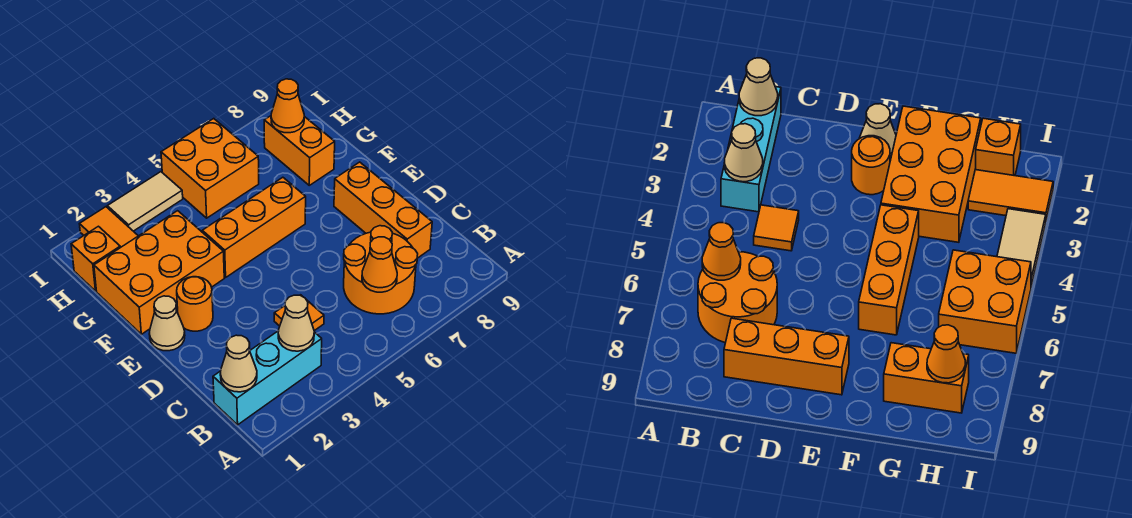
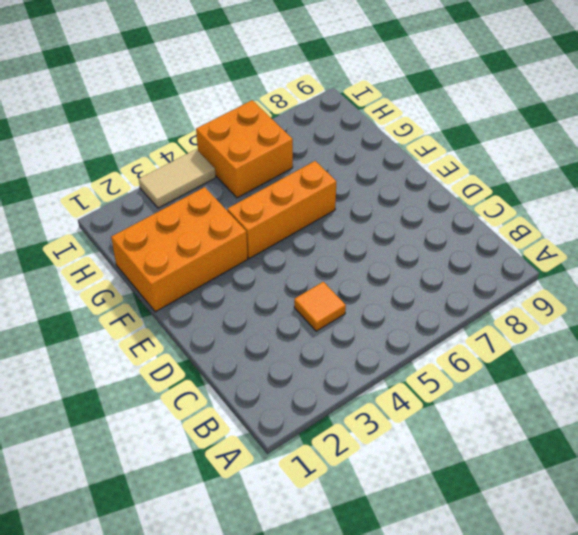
none -> cyan 1x3 brick [213,331,322,425]
none -> orange 2x2 round brick [344,226,418,314]
none -> orange 1x3 brick [334,162,432,258]

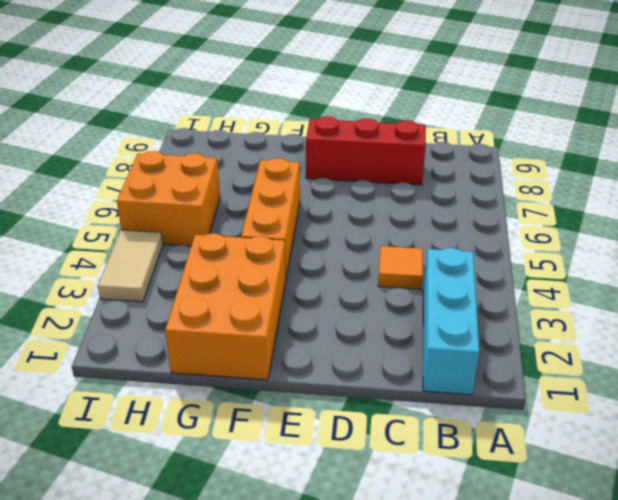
red 1x3 brick [306,116,426,185] -> orange 1x3 brick [334,162,432,258]
none -> orange 2x2 round brick [344,226,418,314]
none -> tan 1x1 cone [149,296,185,351]
none -> orange 1x1 round brick [177,277,213,331]

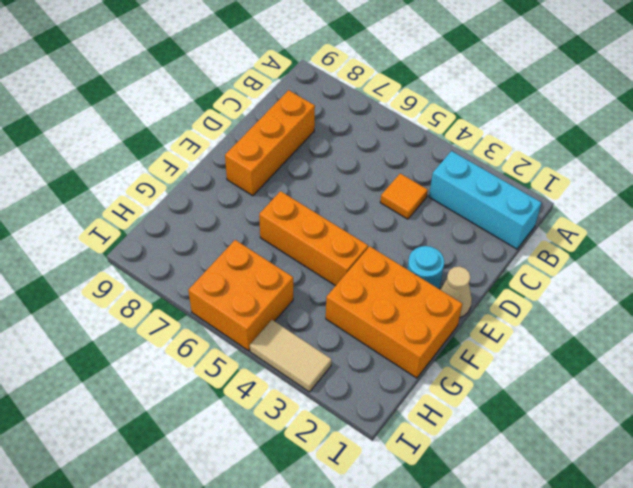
cyan 1x1 round brick [407,246,444,289] -> orange 1x1 round brick [177,277,213,331]
none -> orange 2x2 round brick [344,226,418,314]
none -> orange 1x2 brick [264,116,335,185]
none -> orange 1x1 brick [71,226,120,291]

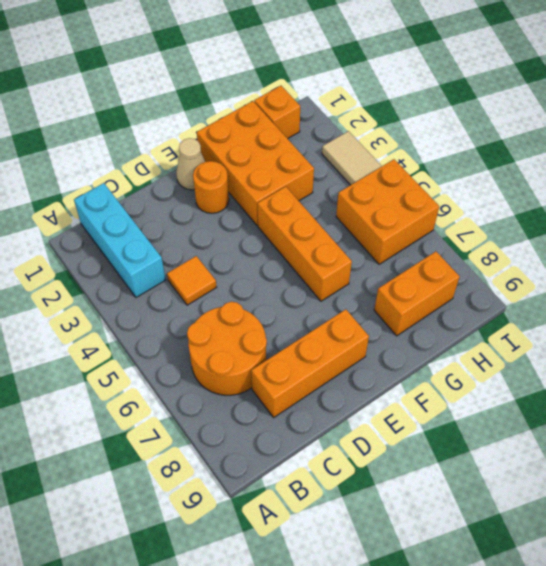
none -> orange 1x2 tile [80,207,138,248]
none -> tan 1x1 cone [220,335,257,392]
none -> tan 1x1 cone [278,295,314,351]

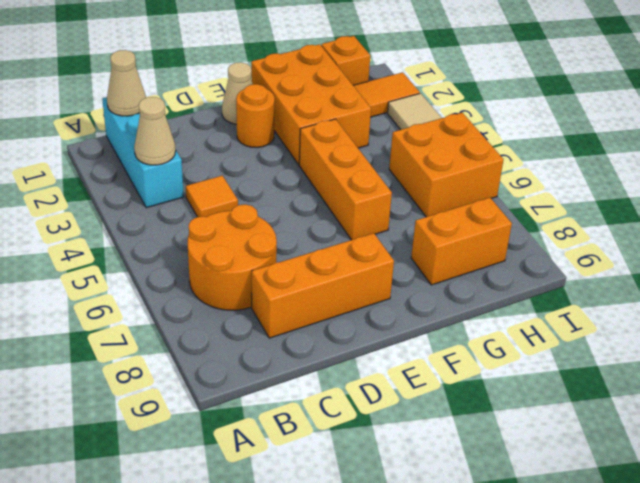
none -> orange 1x1 cone [362,237,397,292]
none -> orange 1x1 cone [271,79,304,133]

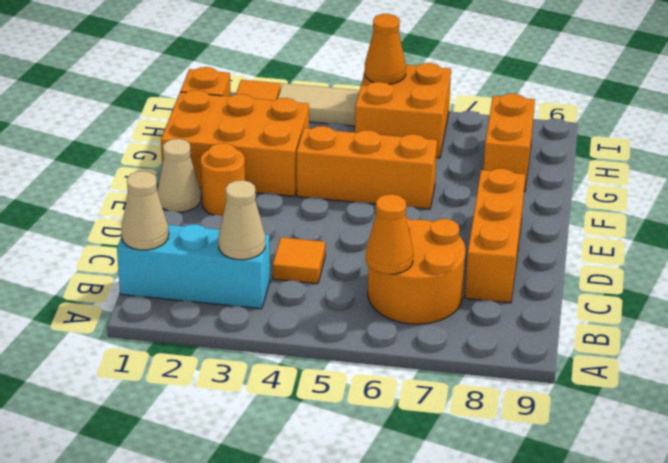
orange 1x1 cone [364,14,406,84] -> orange 1x1 cone moved to [271,79,304,133]

